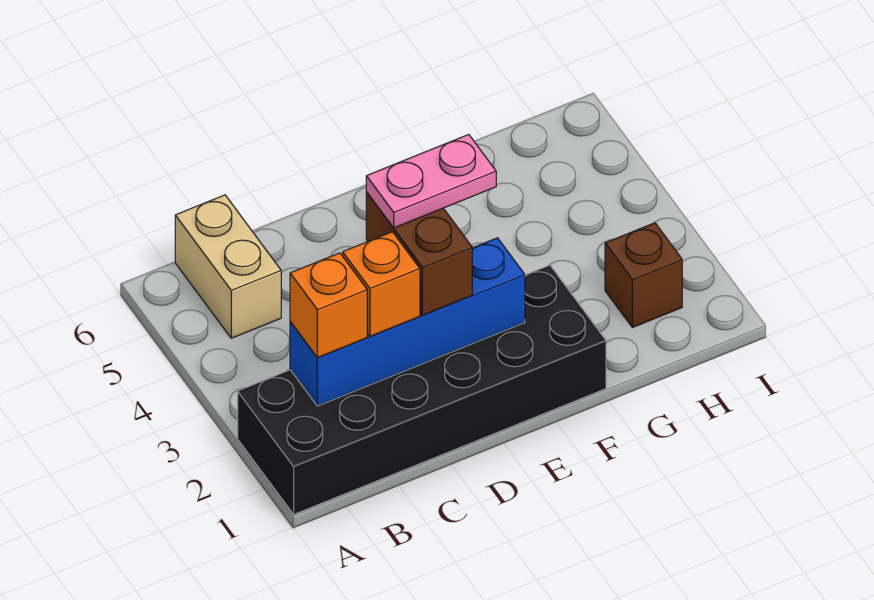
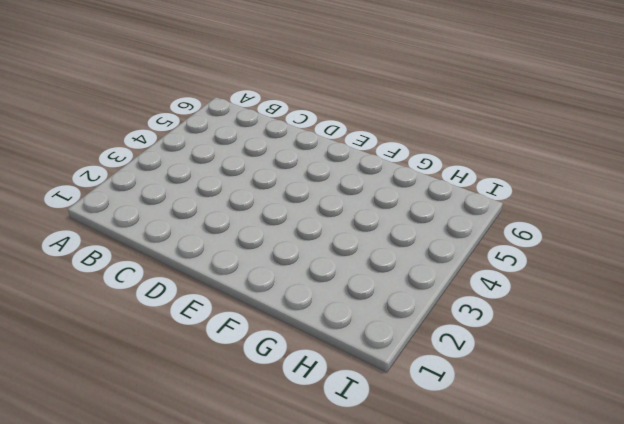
none -> black 2x6 brick [238,265,606,514]
none -> tan 1x2 brick [175,195,281,338]

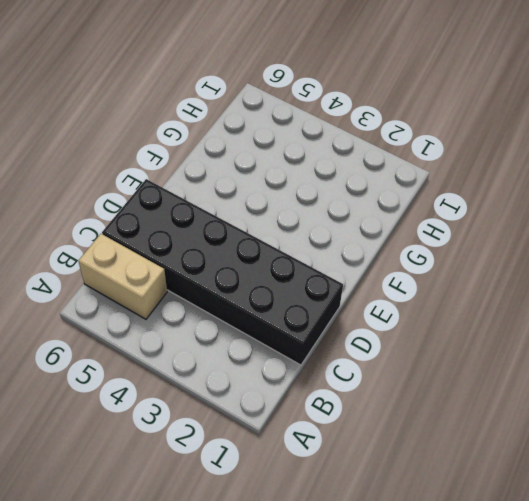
black 2x6 brick [102,179,343,365] -> black 2x6 brick turned to [238,265,606,514]
none -> brown 1x1 brick [605,223,682,328]
none -> blue 1x4 brick [290,238,525,406]

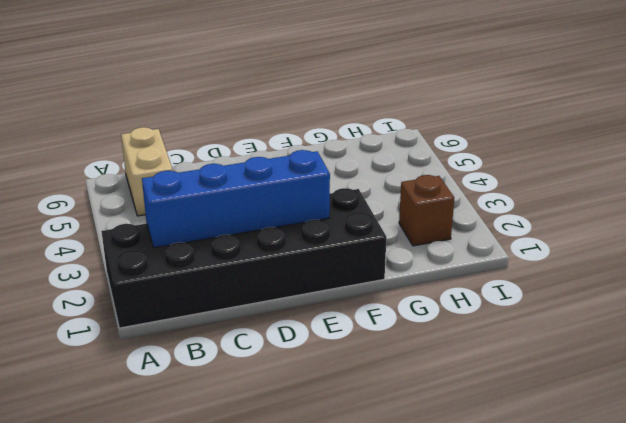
none -> orange 1x1 brick [290,253,367,358]
none -> orange 1x1 brick [343,232,420,336]

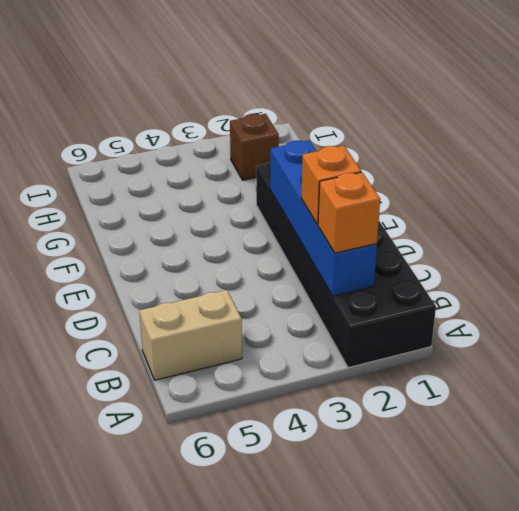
none -> brown 1x2 brick [366,192,472,315]
none -> pink 1x2 plate [366,134,496,228]

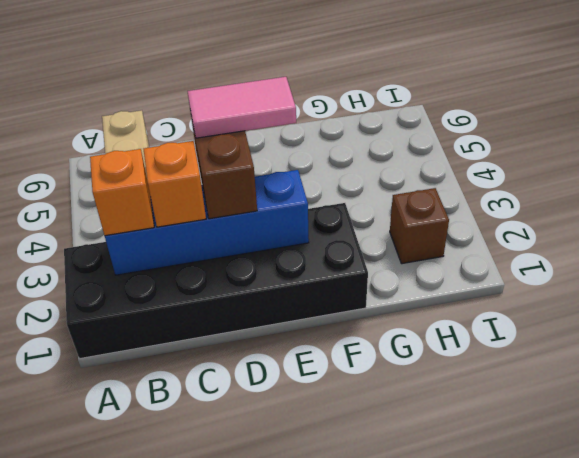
pink 1x2 tile [188,77,296,138] -> pink 1x2 plate [366,134,496,228]

